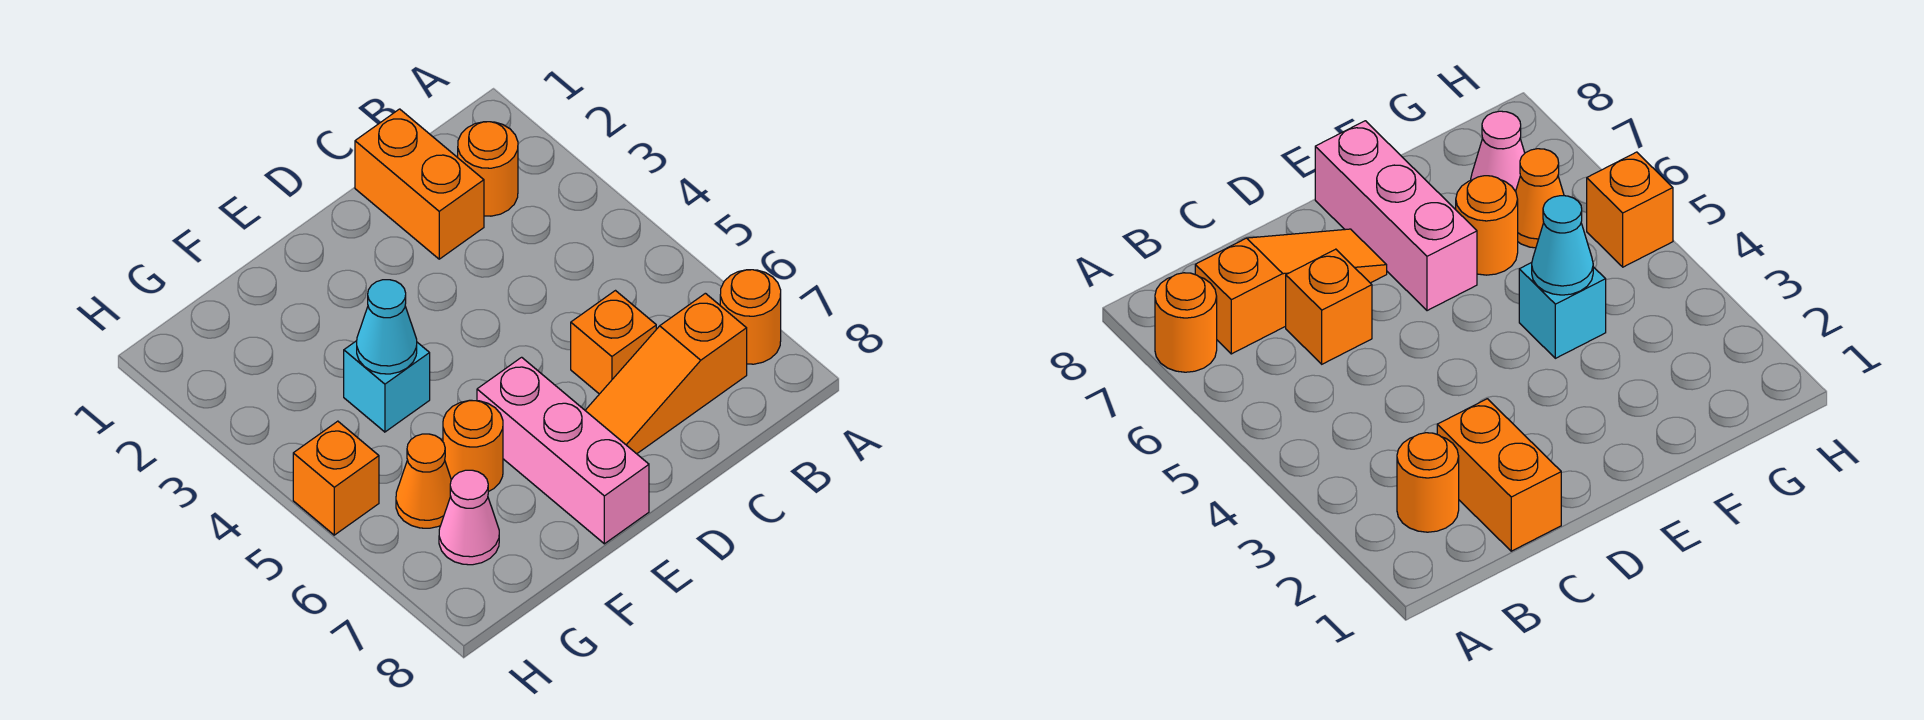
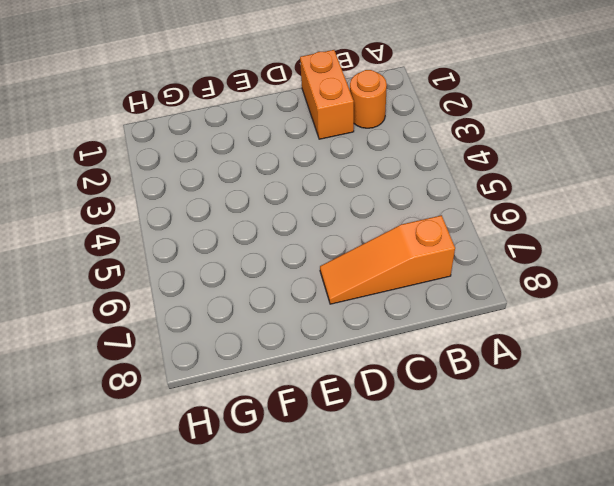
none -> orange 1x1 round brick [720,270,781,364]
none -> orange 1x1 brick [571,291,656,394]
none -> pink 1x3 brick [477,357,649,544]

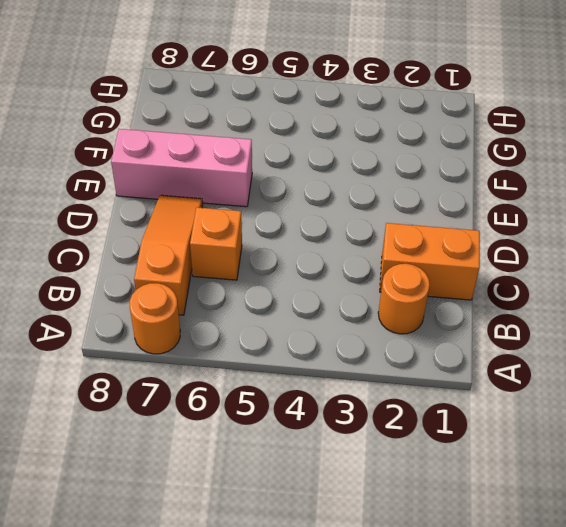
none -> cyan 1x1 brick [344,341,430,432]
none -> orange 1x1 round brick [443,400,503,492]
none -> orange 1x1 cone [396,434,451,528]

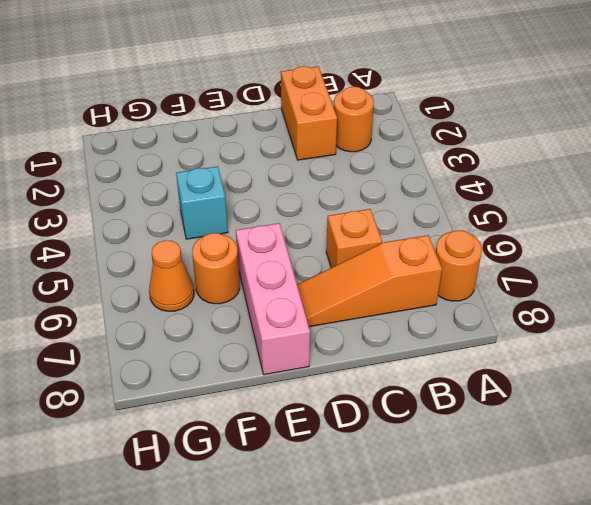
none -> pink 1x1 cone [439,470,499,565]
none -> orange 1x1 brick [293,421,379,535]
none -> cyan 1x1 cone [357,280,417,374]

